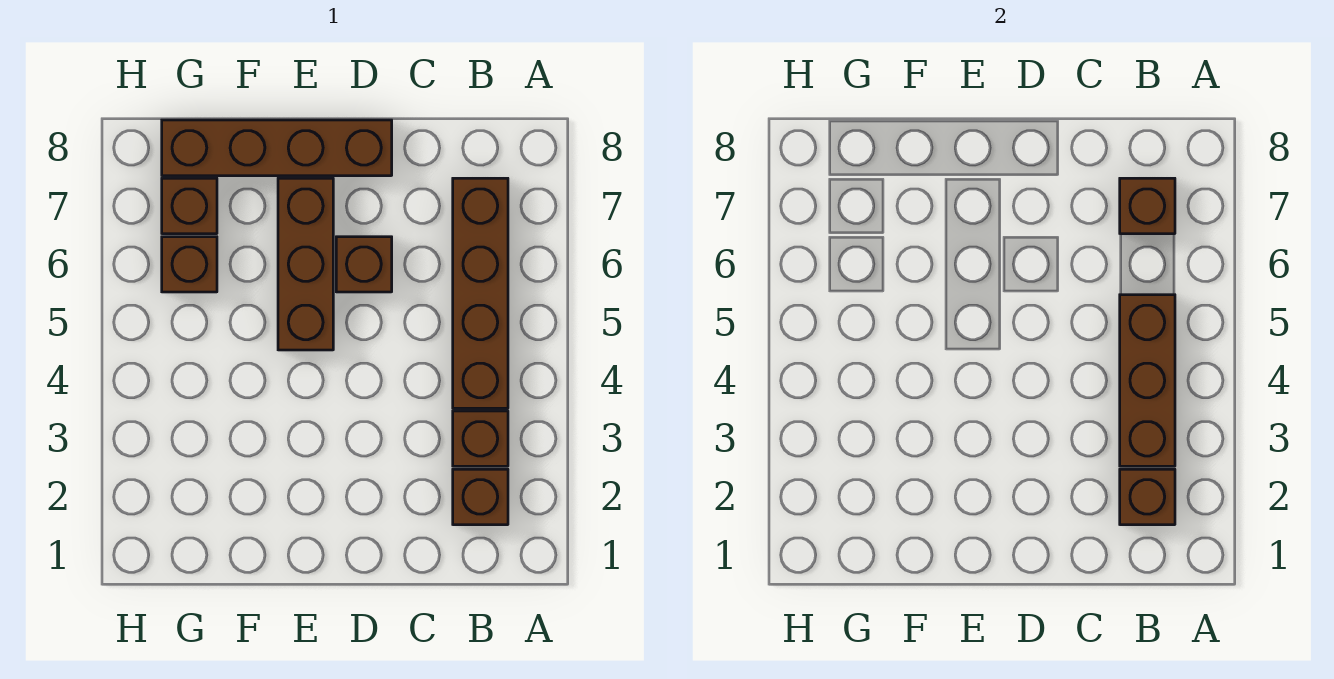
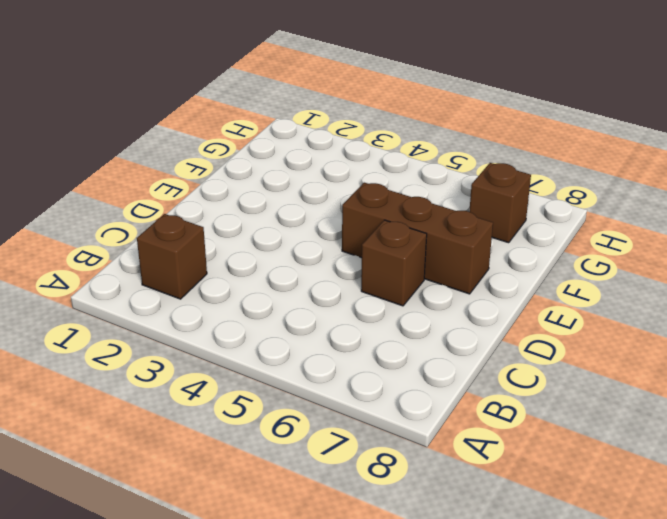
none -> brown 1x1 brick [453,411,508,466]
none -> brown 1x4 brick [453,178,508,408]

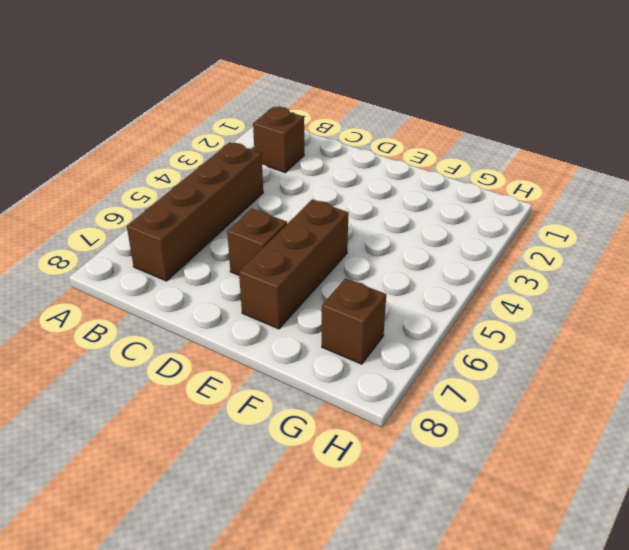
none -> brown 1x1 brick [453,411,508,466]
none -> brown 1x4 brick [162,120,392,176]

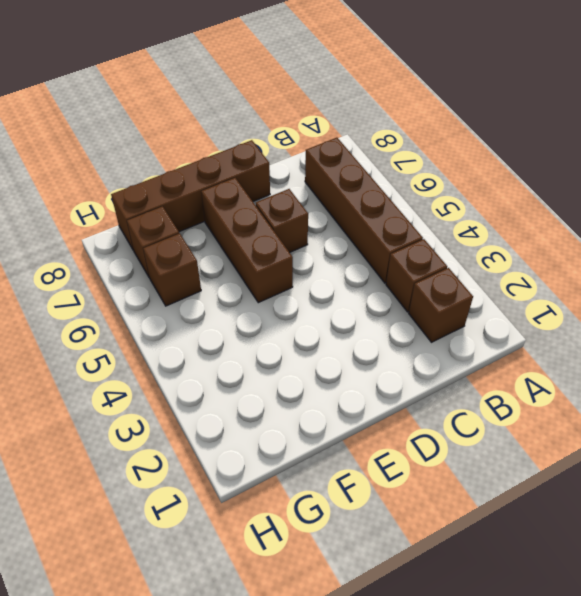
none -> brown 1x1 brick [1120,469,1175,525]
none -> brown 1x3 brick [1120,295,1175,466]

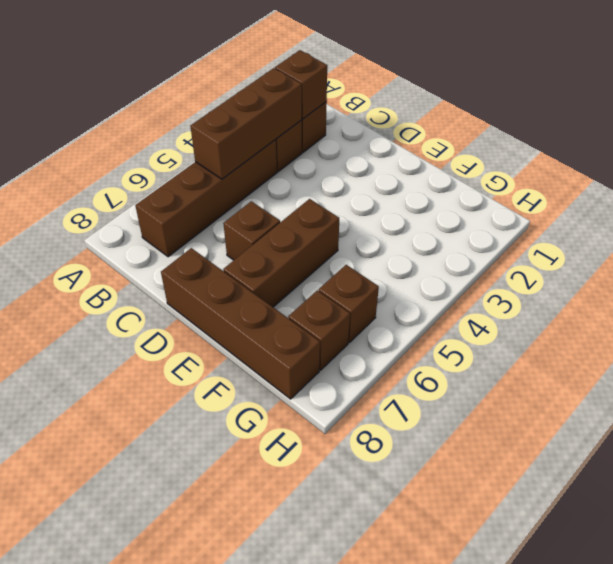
none -> brown 1x1 brick [1120,178,1175,234]

